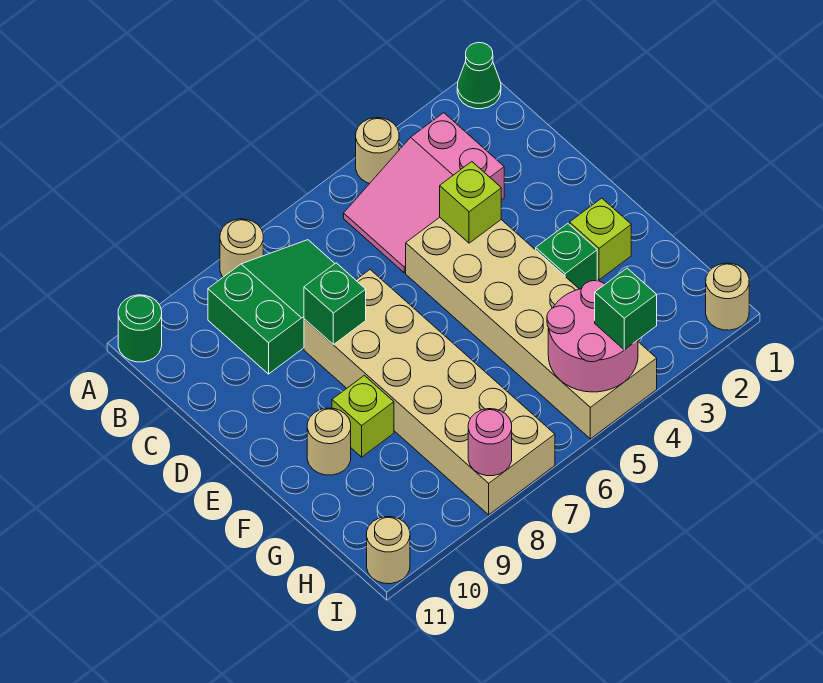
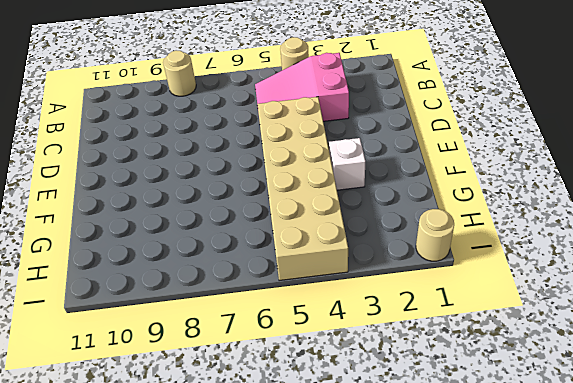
white 1x1 brick [329,138,365,190] -> green 1x1 brick [536,224,597,289]
none -> green 1x1 cone [457,43,501,109]
none -> green 1x1 round brick [118,295,162,362]
none -> green 2x3 slope [208,240,335,374]

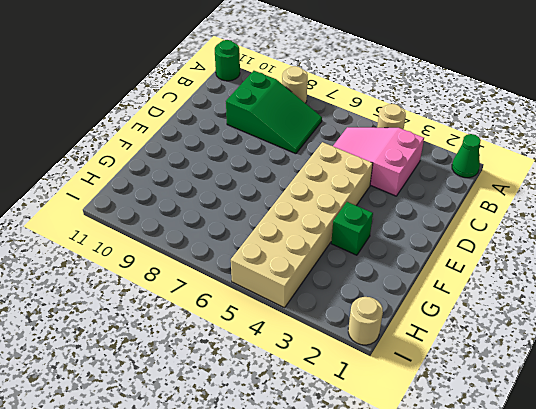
none -> tan 2x6 brick [304,270,555,515]
none -> lime 1x1 brick [570,198,631,280]
none -> lime 1x1 brick [332,375,394,457]

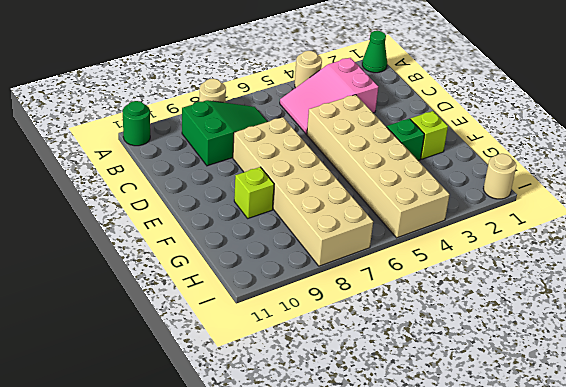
none -> tan 1x1 round brick [307,408,351,475]
none -> tan 1x1 round brick [367,517,410,584]
none -> lime 1x1 brick [440,162,501,243]

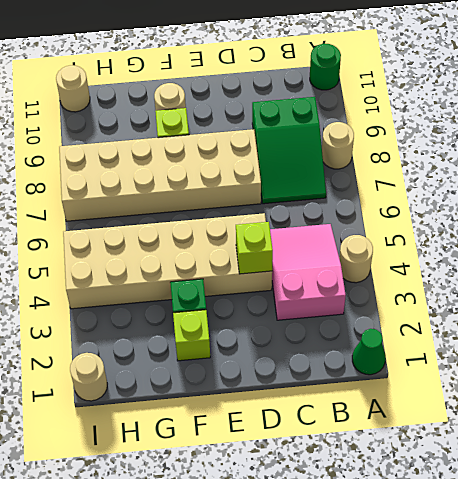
none -> green 1x1 brick [304,263,366,344]
none -> pink 2x2 round brick [547,281,638,392]
none -> pink 1x1 round brick [468,409,512,476]

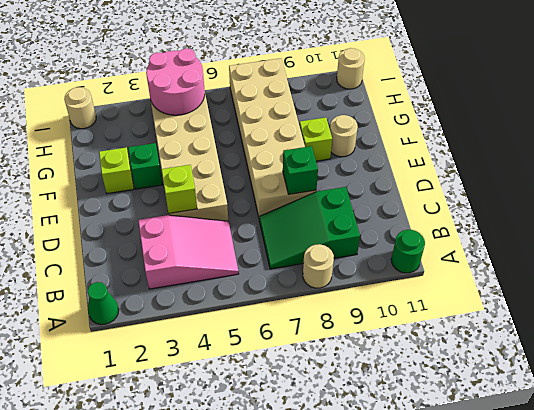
none -> tan 1x1 round brick [356,118,399,183]
none -> pink 1x1 round brick [468,409,512,476]
none -> green 1x1 brick [595,268,657,350]

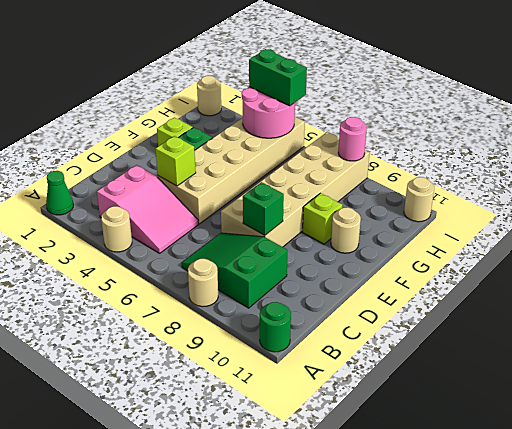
green 1x2 brick [249,49,307,106] -> green 1x1 brick [595,268,657,350]

